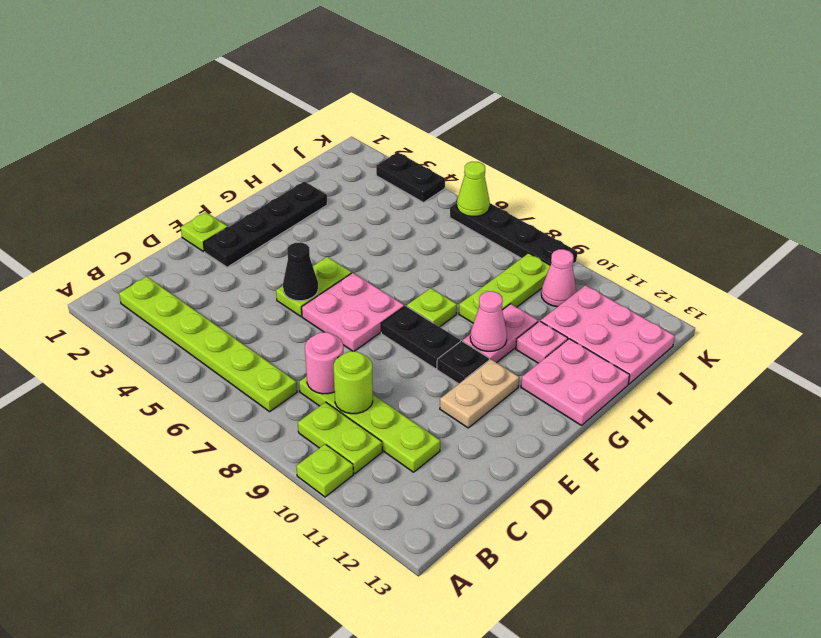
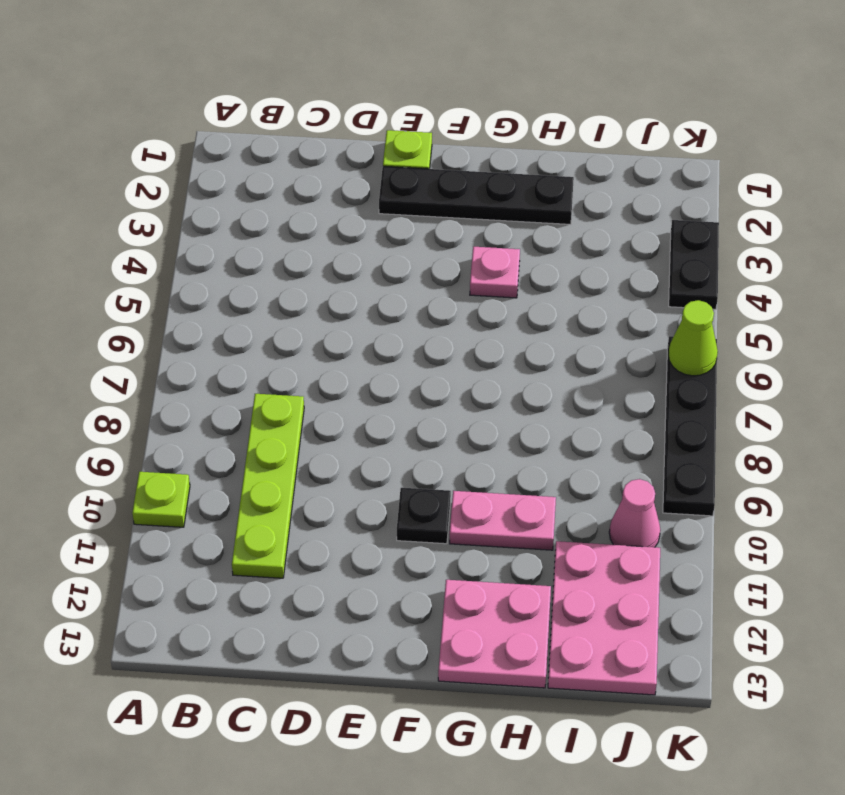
pink 1x1 plate [470,247,520,298] -> pink 1x1 plate moved to [516,321,568,363]
none -> lime 1x6 plate [119,276,297,412]
none -> lime 1x2 plate [298,402,382,474]
none -> lime 1x2 plate [276,257,351,316]

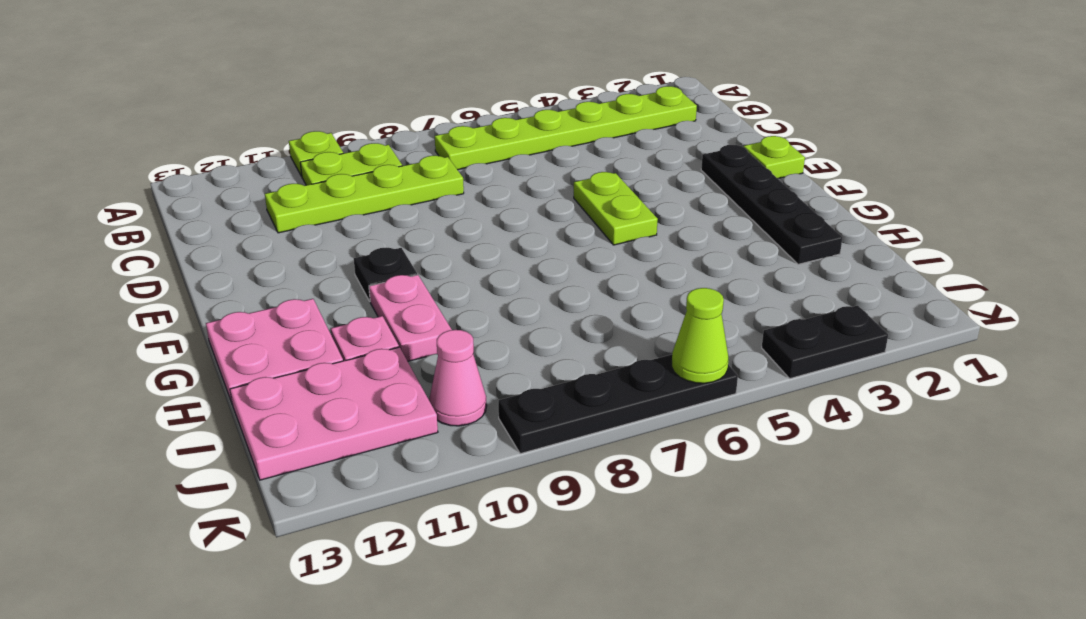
none -> pink 2x2 plate [302,273,404,351]
none -> tan 1x2 plate [440,359,519,428]
none -> black 1x2 plate [381,306,460,369]

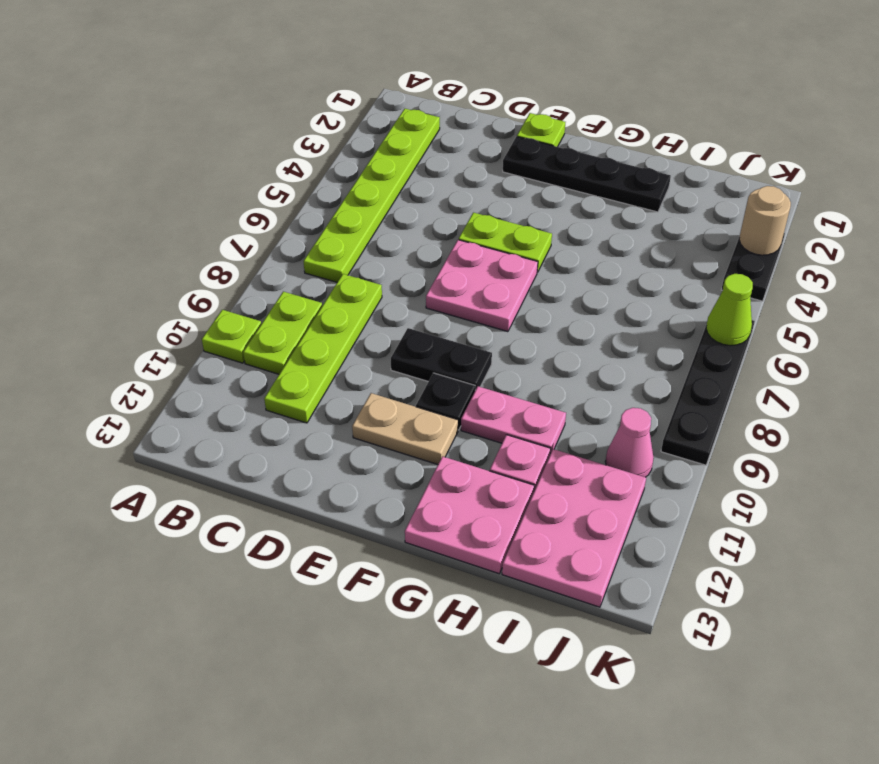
black 1x2 plate [391,328,492,390] -> black 1x2 plate turned to [381,306,460,369]
tan 1x1 round brick [739,186,791,255] -> none
none -> lime 1x1 plate [407,288,457,327]
none -> lime 1x3 plate [459,253,550,323]
none -> pink 1x1 round brick [305,332,343,394]

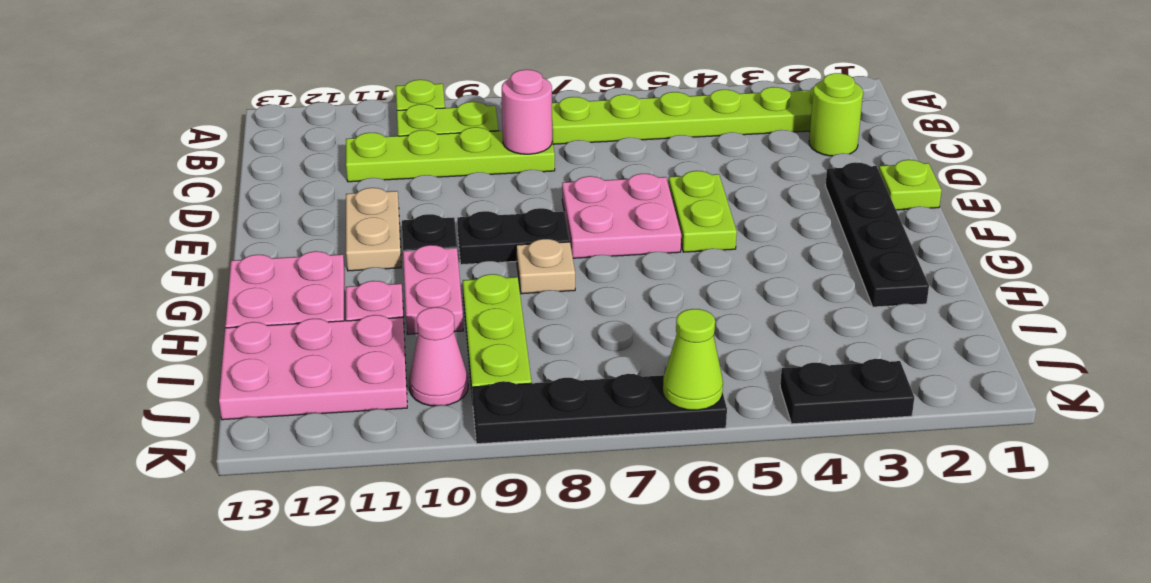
lime 1x1 round brick [809,73,863,156] -> lime 1x1 round brick moved to [334,351,373,414]
tan 1x1 plate [516,239,575,294] -> lime 1x1 plate [407,288,457,327]
none -> black 1x1 cone [283,242,318,301]
none -> pink 1x1 cone [470,291,507,351]

